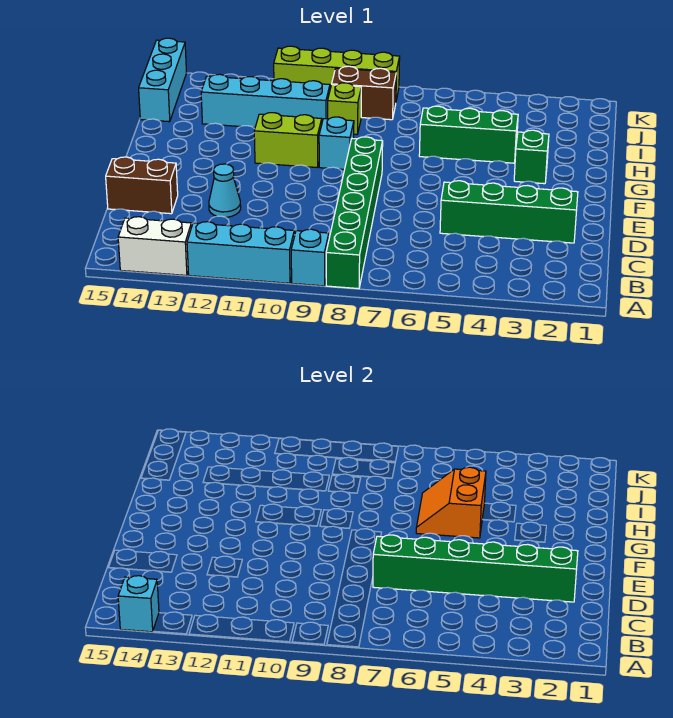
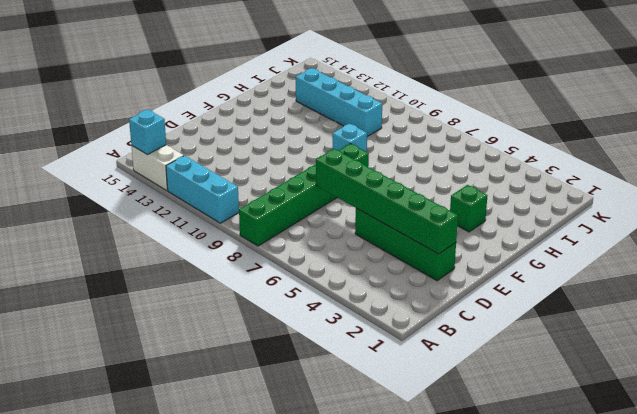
none -> cyan 1x1 brick [291,229,329,286]
none -> cyan 1x1 cone [209,164,241,217]
none -> brown 1x2 brick [106,157,178,214]

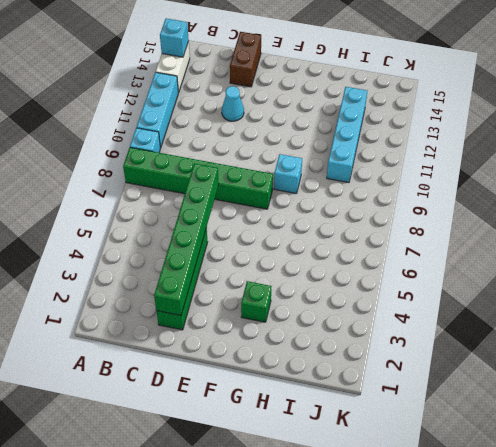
none -> lime 1x2 brick [254,113,322,168]
none -> green 1x3 brick [419,106,518,163]
none -> lime 1x1 brick [328,83,361,135]

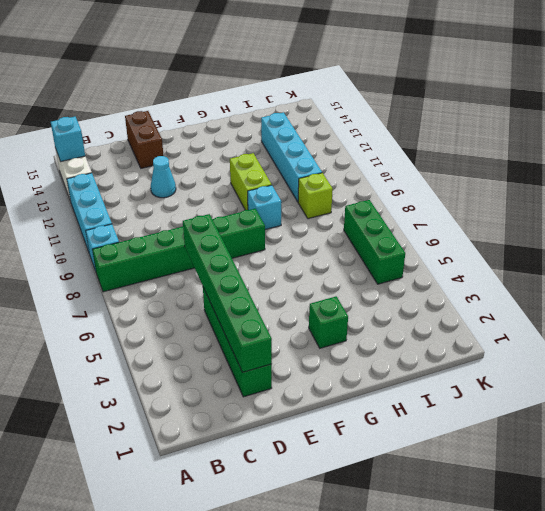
green 1x3 brick [344,200,405,284] -> green 1x3 brick moved to [419,106,518,163]
none -> cyan 1x3 brick [139,38,186,122]
none -> brown 1x2 brick [332,66,396,120]
none -> lime 1x4 brick [274,46,400,100]

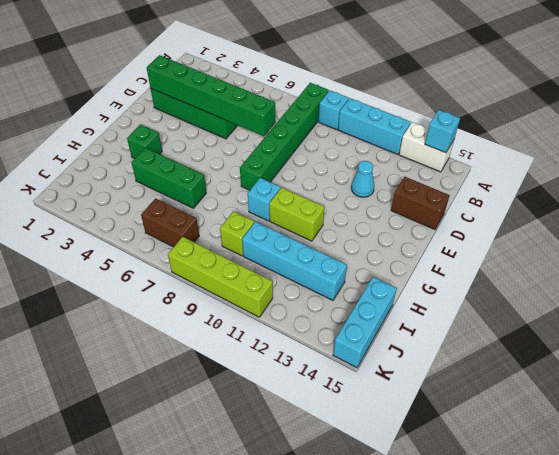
brown 1x2 brick [141,198,199,247] -> brown 1x2 brick moved to [332,66,396,120]
none -> orange 2x2 slope [416,467,486,538]

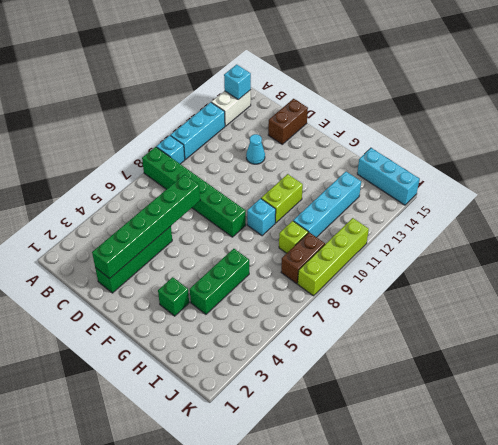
none -> orange 2x2 slope [416,467,486,538]

